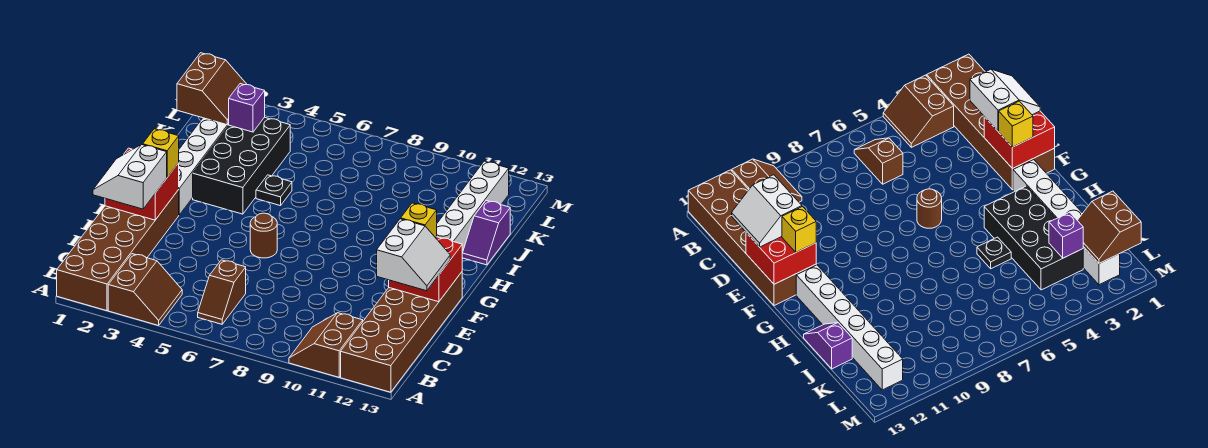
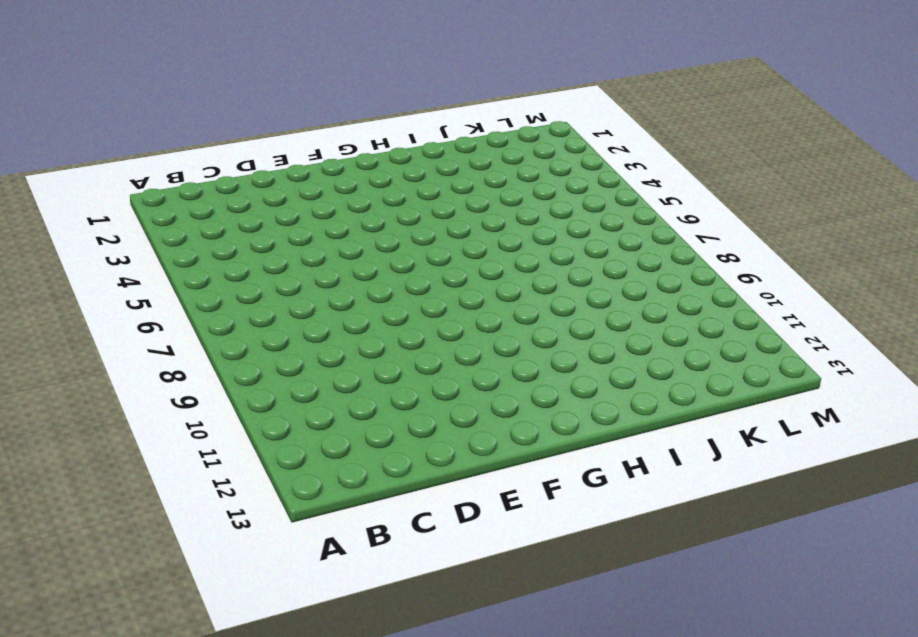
none -> brown 2x6 brick [57,190,179,311]
none -> brown 2x2 slope [108,254,182,325]
none -> brown 2x2 slope [289,313,363,377]

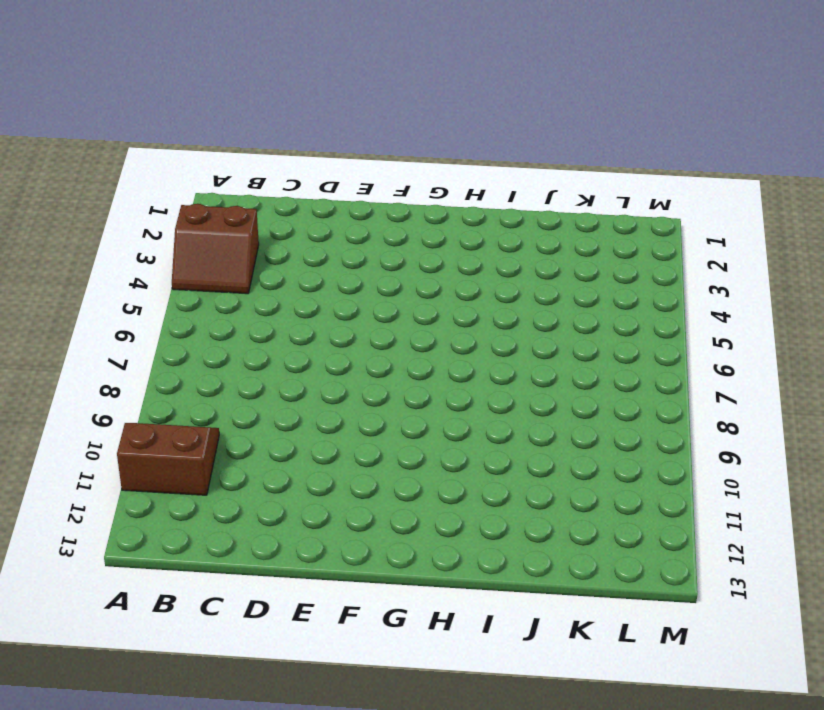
none -> brown 2x6 brick [57,190,179,311]
none -> brown 2x6 brick [341,272,462,392]
none -> brown 1x2 slope [198,260,246,324]

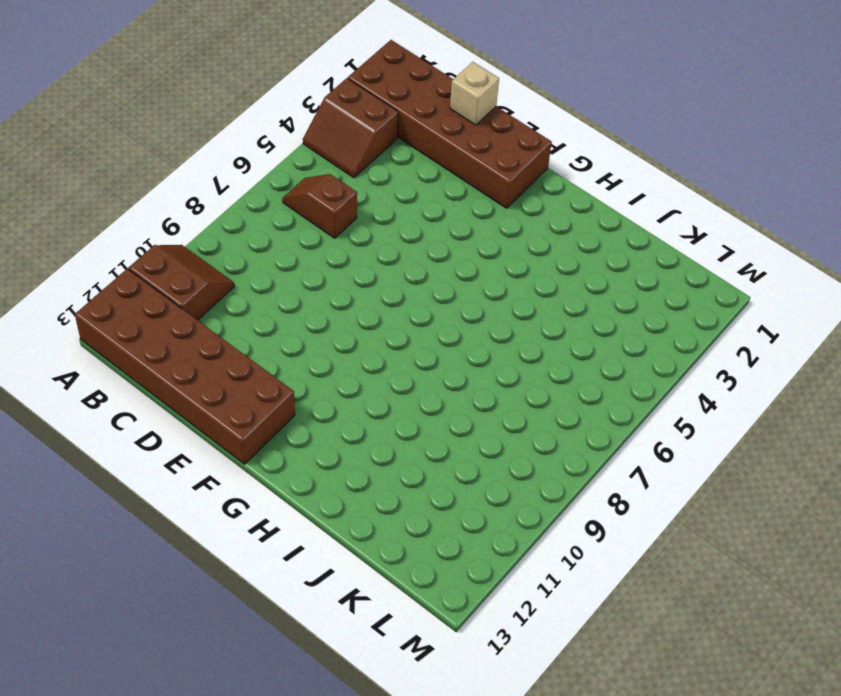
tan 1x1 brick [450,62,499,125] -> none
none -> brown 1x1 round brick [250,213,277,258]
none -> white 1x6 brick [179,118,229,215]
none -> white 1x6 brick [437,161,509,253]

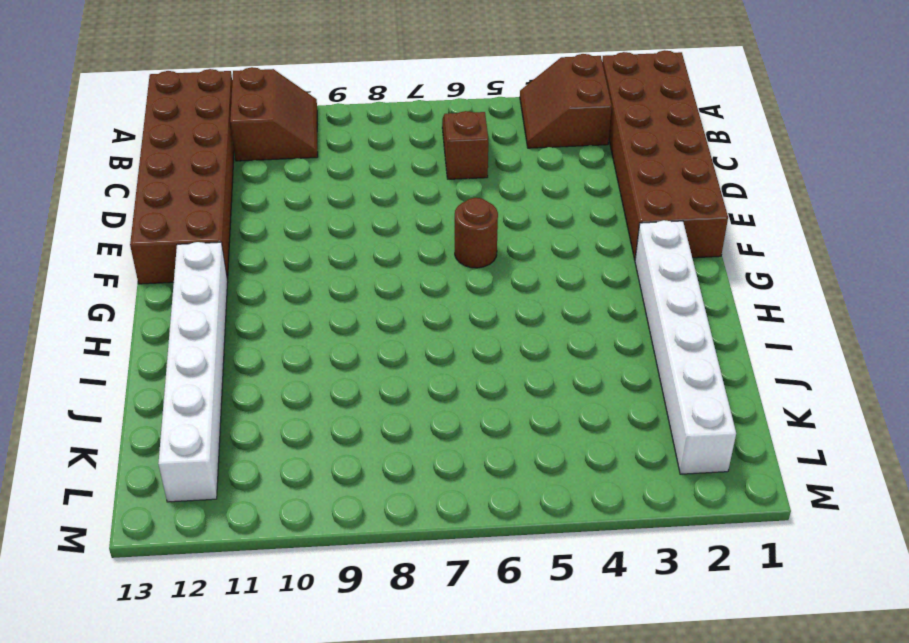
none -> black 2x4 brick [193,117,290,214]
none -> black 1x1 plate [256,175,292,206]
none -> purple 1x2 slope [462,201,510,265]

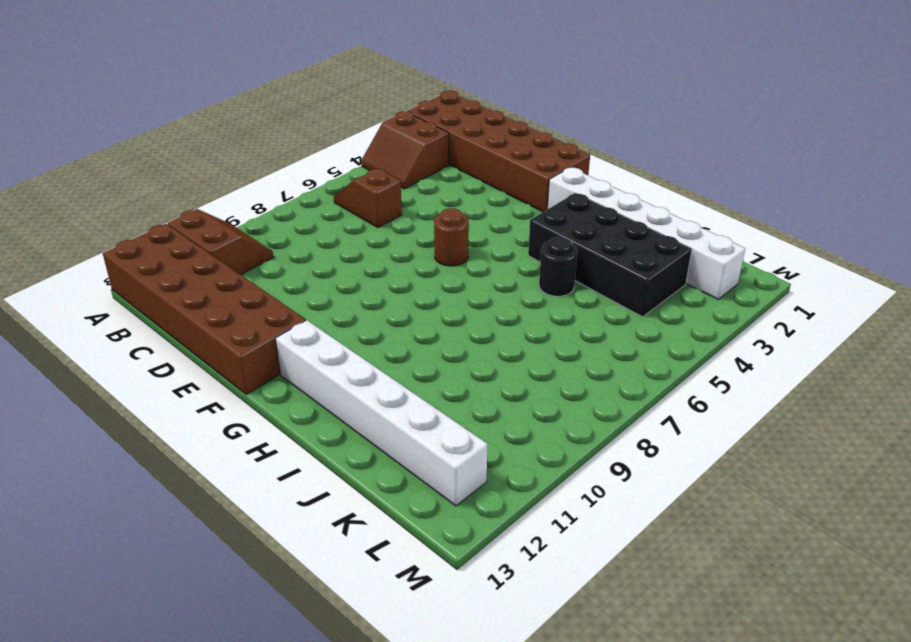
black 1x1 round brick [539,237,577,296] -> black 1x1 plate [256,175,292,206]
none -> purple 1x2 slope [462,201,510,265]
none -> red 2x2 brick [105,148,179,220]
none -> red 2x2 brick [389,237,462,302]

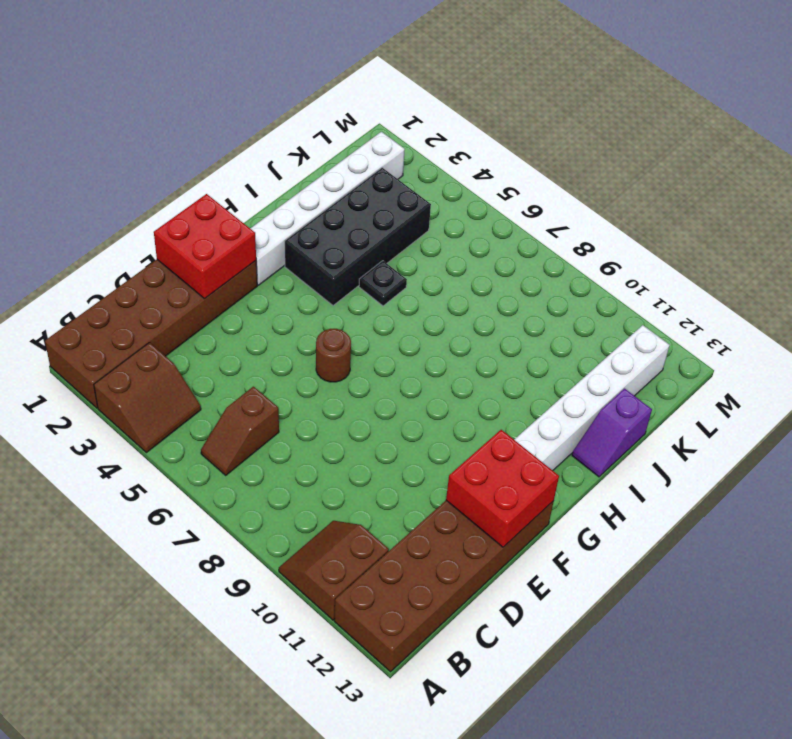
none -> brown 2x2 slope [177,53,247,125]
none -> purple 1x1 brick [228,84,265,132]
none -> white 2x2 slope [93,145,167,209]

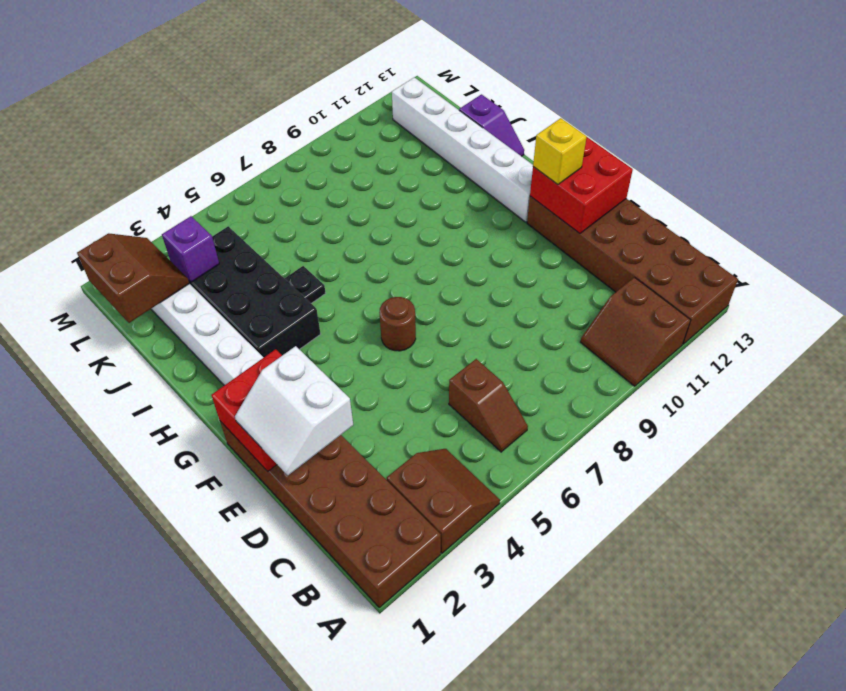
none -> white 2x2 slope [377,219,450,291]
none -> yellow 1x1 brick [143,129,179,177]

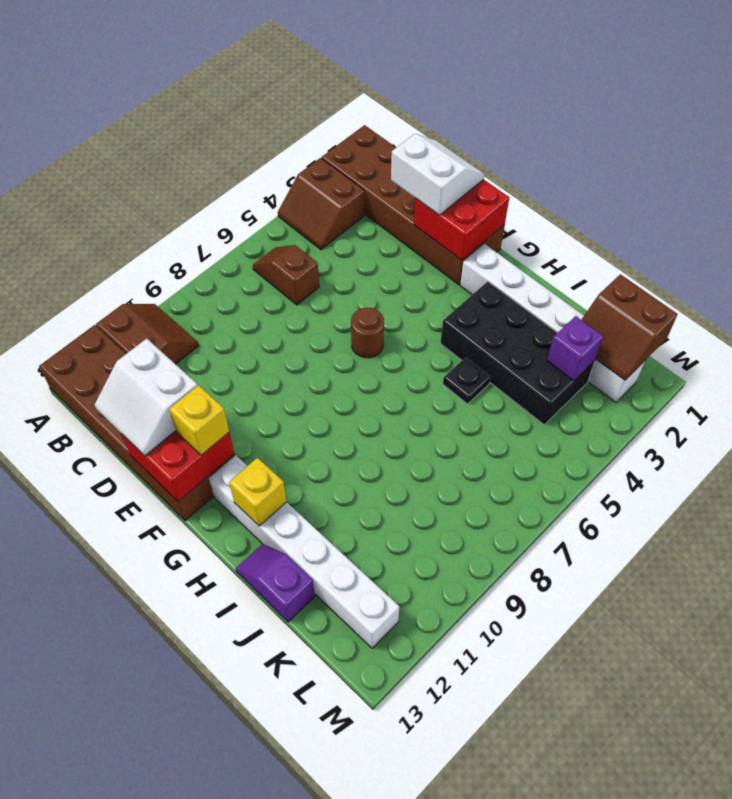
yellow 1x1 brick [229,458,287,526] -> yellow 1x1 brick moved to [143,129,179,177]

